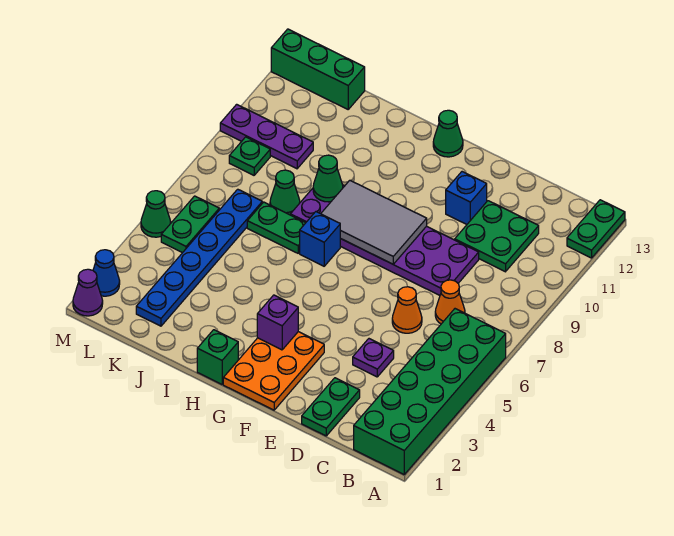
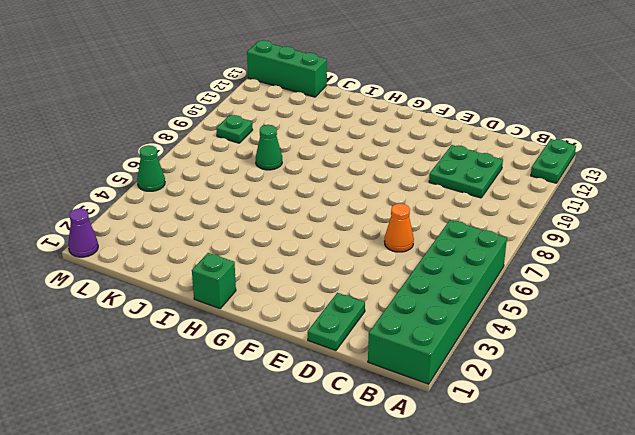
none -> orange 1x1 cone [435,280,465,324]
none -> purple 1x1 plate [353,339,394,377]
none -> purple 2x6 plate [290,185,479,295]

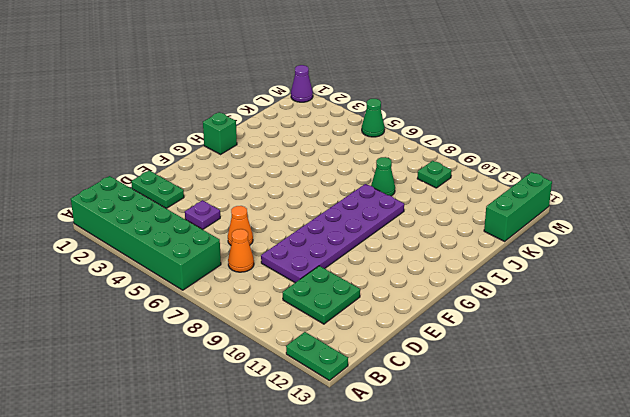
none -> blue 1x1 brick [446,172,487,224]
none -> orange 2x3 plate [223,332,324,410]
none -> green 1x1 cone [433,110,463,157]

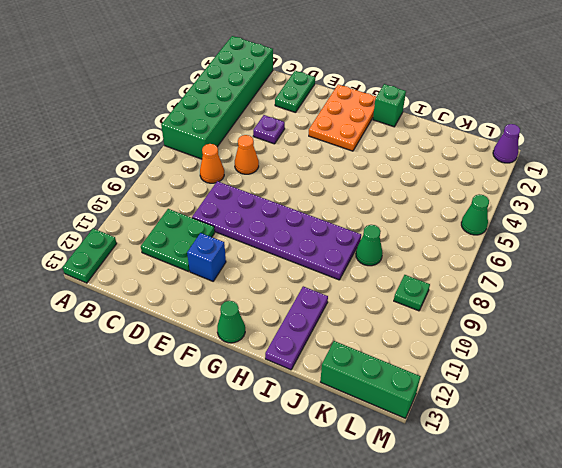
purple 1x3 plate [265,286,328,370] -> purple 1x3 plate turned to [220,104,313,169]
none -> blue 1x1 brick [300,212,340,266]
none -> green 1x2 plate [247,202,305,253]
none -> blue 1x6 plate [136,189,262,326]

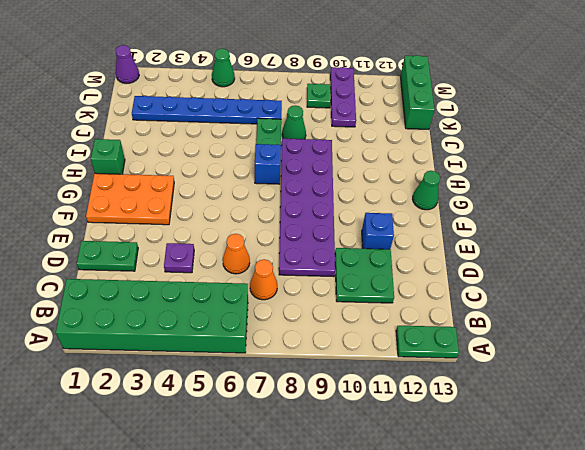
none -> green 1x2 plate [161,196,219,253]
none -> blue 1x1 cone [93,250,120,296]
none -> grey 2x3 tile [321,180,427,264]

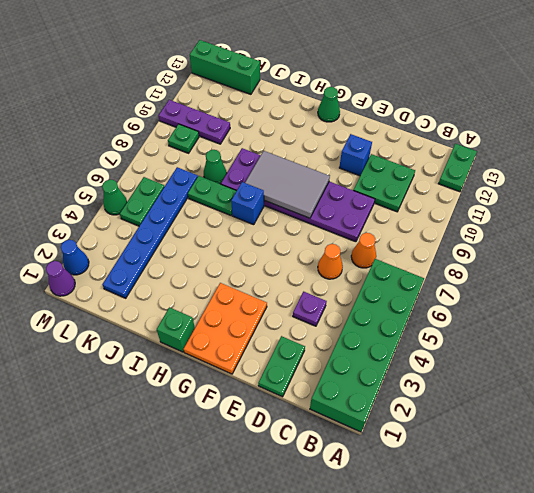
none -> purple 1x1 brick [257,295,298,350]
none -> green 1x1 cone [313,155,343,202]

